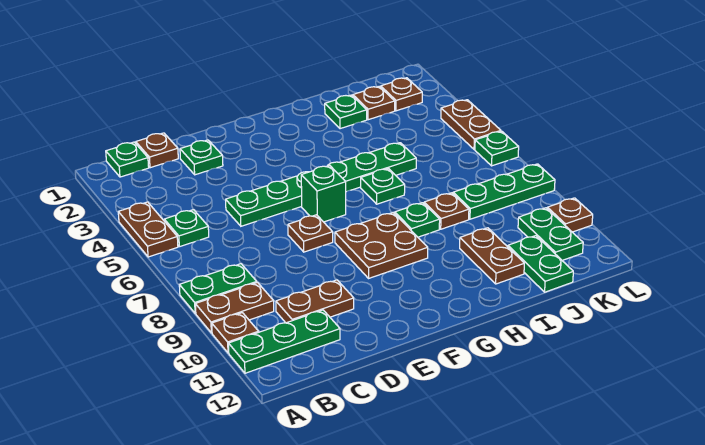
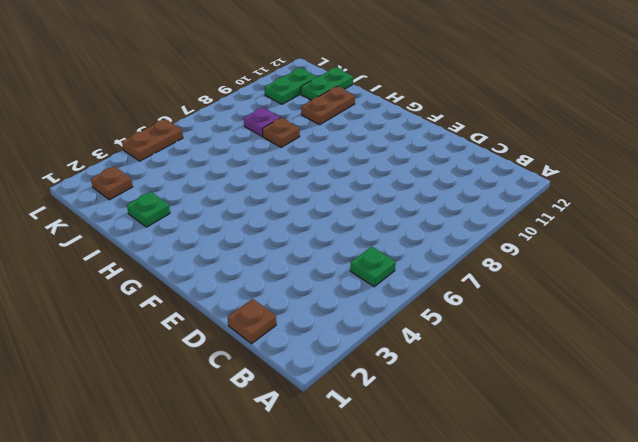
purple 1x1 plate [244,107,280,136] -> green 1x3 plate [453,164,555,219]
none -> brown 1x2 plate [118,202,178,257]
none -> green 1x2 plate [179,264,257,313]
none -> brown 1x2 plate [195,283,274,333]

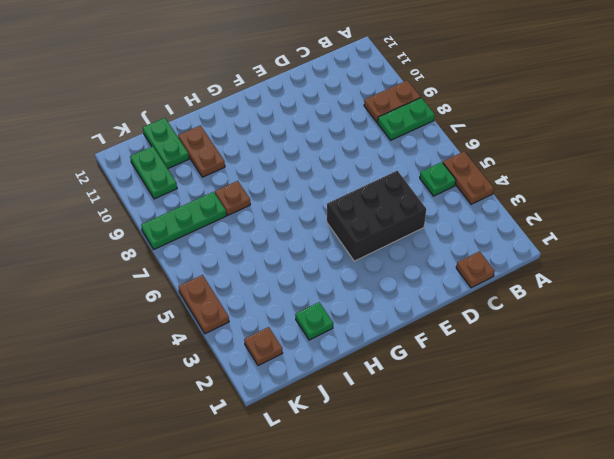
black 2x3 brick [327,171,426,261] -> green 1x6 plate [226,143,416,226]
none -> brown 1x1 plate [212,313,259,353]
none -> green 1x3 plate [228,310,340,373]
none -> green 1x1 plate [106,142,149,177]

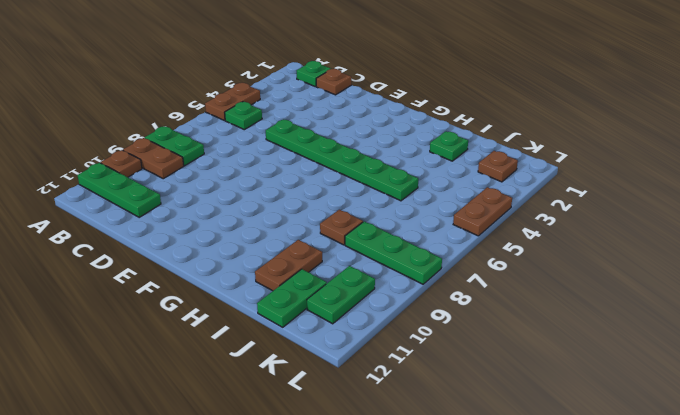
none -> brown 1x2 plate [276,280,354,323]
none -> green 1x1 plate [180,140,223,175]
none -> brown 1x1 plate [288,215,333,252]

